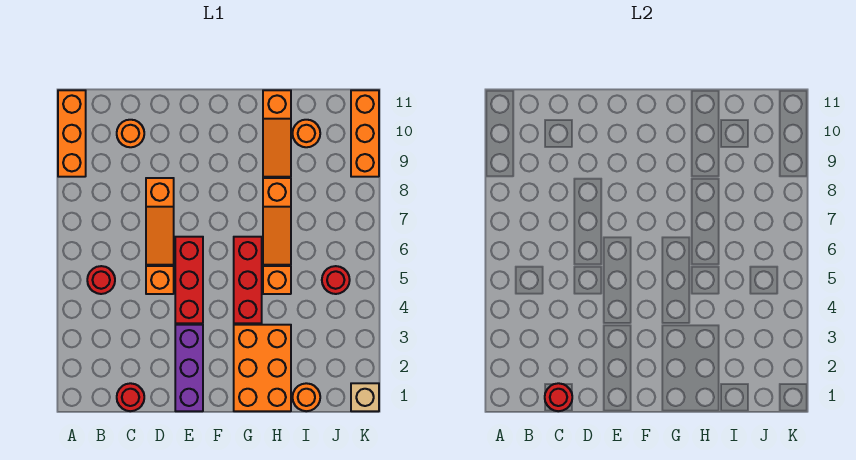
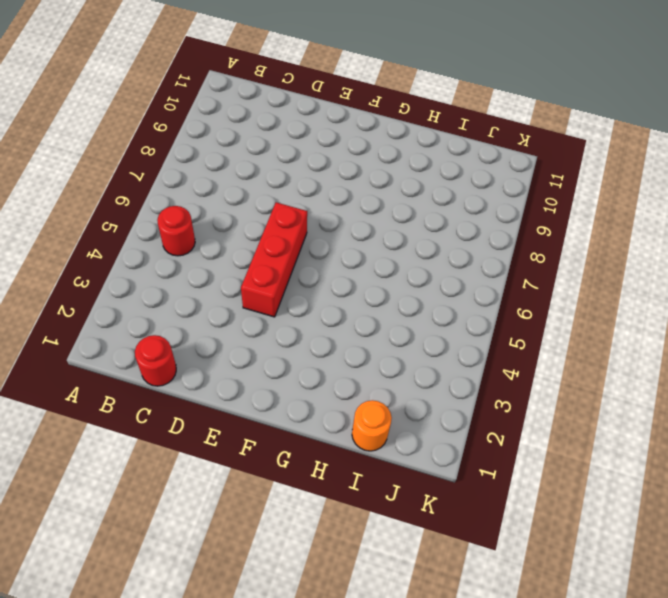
none -> orange 1x3 brick [58,90,86,177]
none -> orange 1x1 round brick [117,120,144,147]
none -> orange 1x1 brick [146,266,174,294]

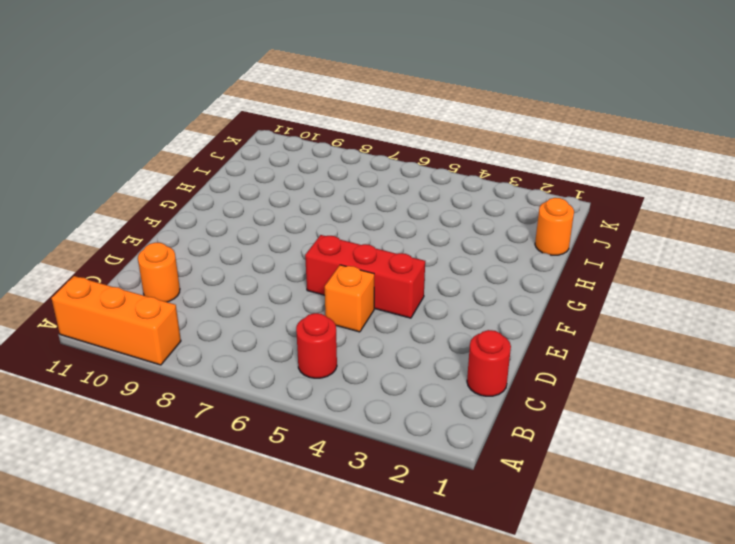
none -> orange 1x3 slope [146,178,174,265]
none -> purple 1x3 brick [175,325,203,411]
none -> orange 2x3 brick [234,325,291,411]

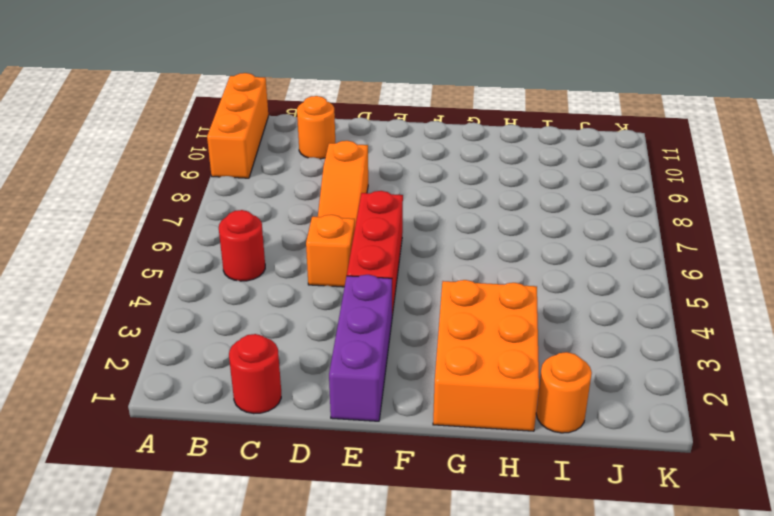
none -> red 1x3 brick [234,237,262,323]
none -> orange 1x1 brick [263,266,291,294]
none -> orange 1x3 slope [263,178,291,265]

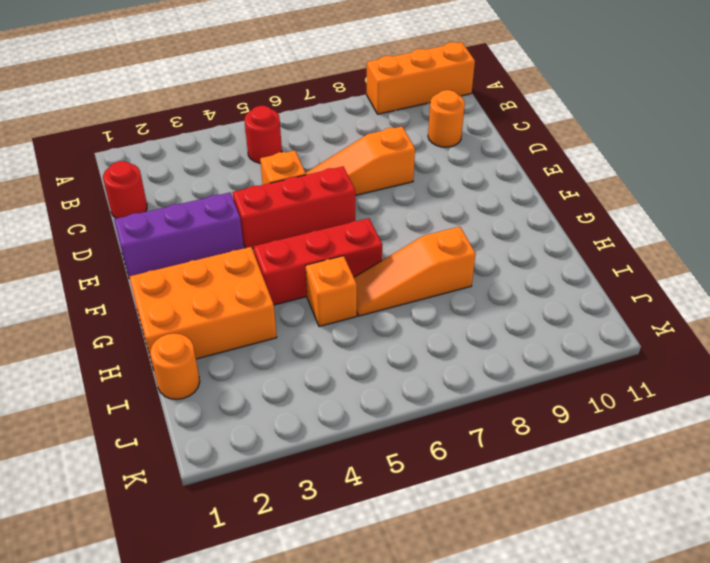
none -> orange 1x3 slope [263,90,291,177]
none -> orange 1x1 round brick [293,120,320,147]
none -> red 1x1 round brick [322,266,350,294]

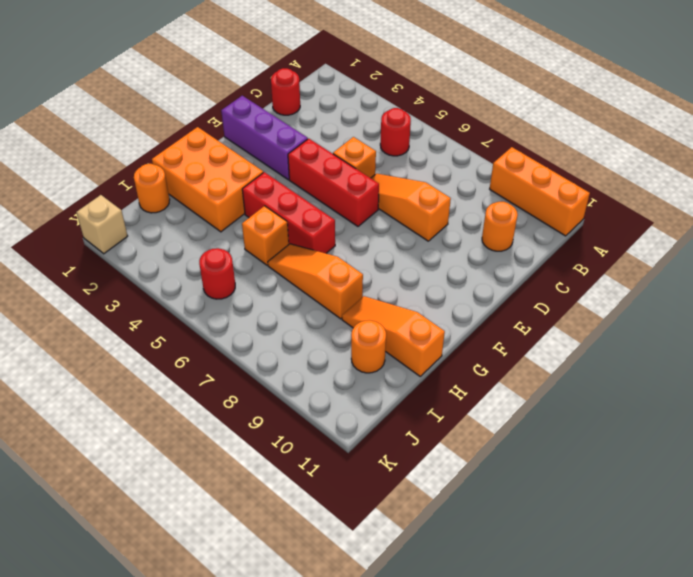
none -> orange 1x3 brick [351,90,379,177]
none -> red 1x1 round brick [545,383,572,411]

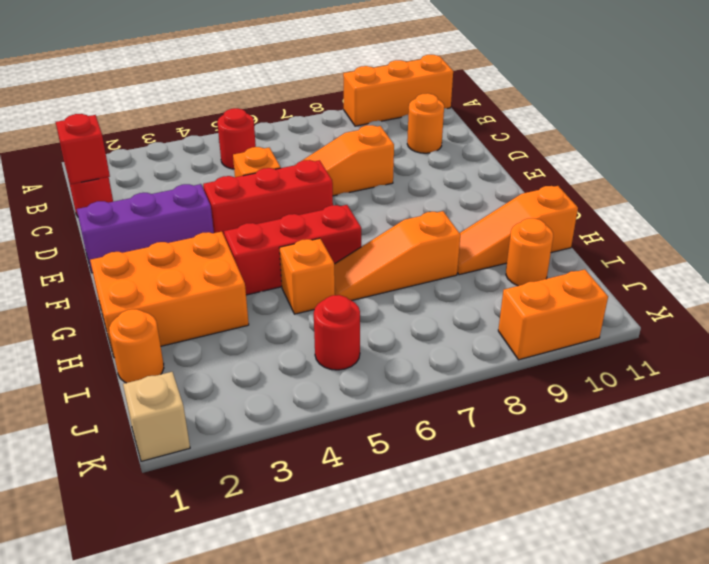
red 1x1 brick [56,114,110,184] -> red 1x1 round brick [545,383,572,411]
orange 1x2 brick [498,269,608,360] -> orange 1x3 brick [351,90,379,177]

